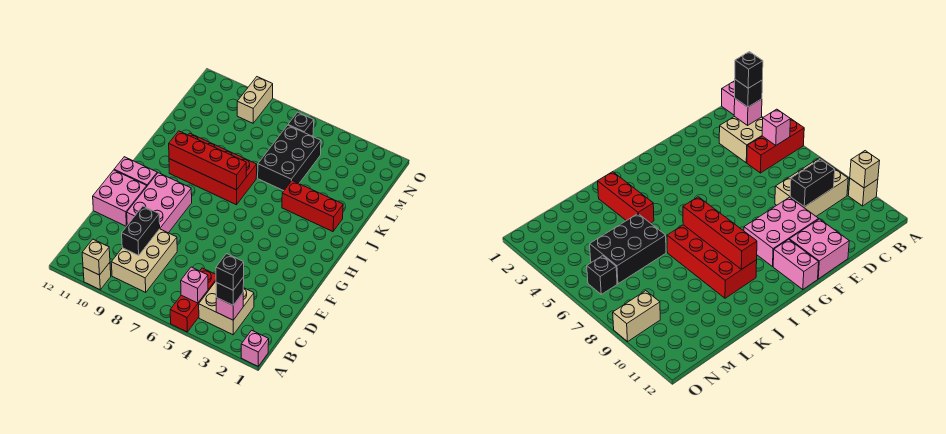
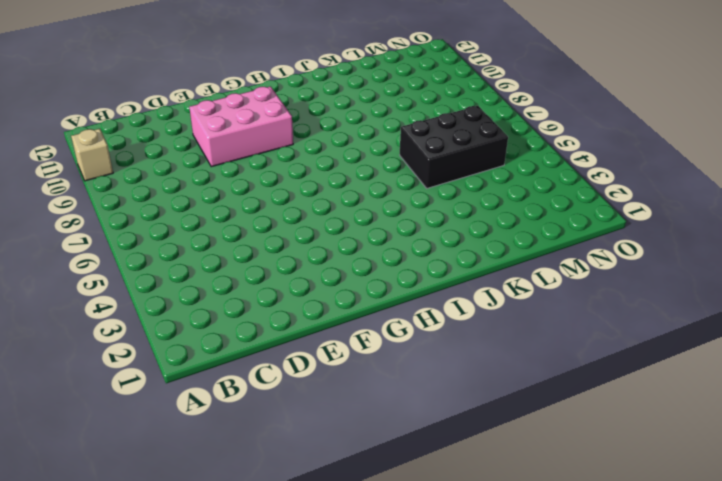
none -> pink 1x1 brick [241,330,269,366]
none -> red 1x3 brick [170,268,216,332]
none -> tan 2x2 brick [199,282,254,335]

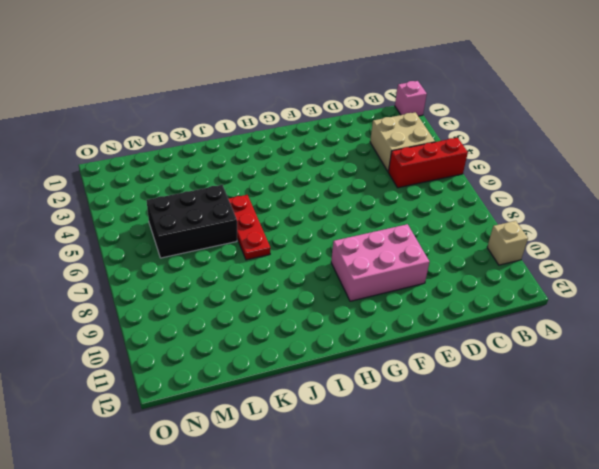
red 1x3 plate [229,195,270,260] -> red 2x4 brick [169,133,257,205]
none -> tan 2x3 brick [111,229,177,292]
none -> pink 2x2 brick [93,170,147,226]
none -> pink 1x2 brick [114,157,157,186]

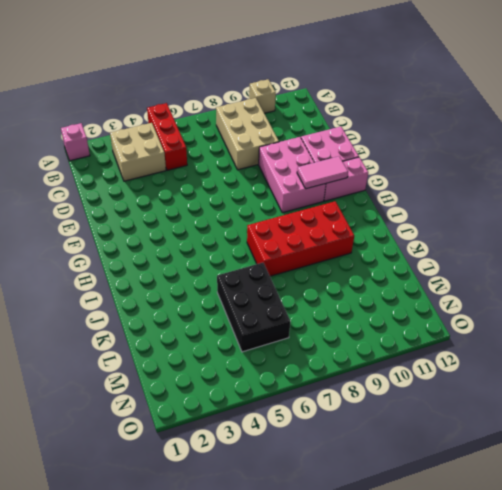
pink 1x2 tile [297,156,348,189] -> none
none -> red 1x3 brick [282,181,343,232]
none -> black 1x1 brick [288,112,314,136]
none -> tan 1x2 brick [237,77,273,123]

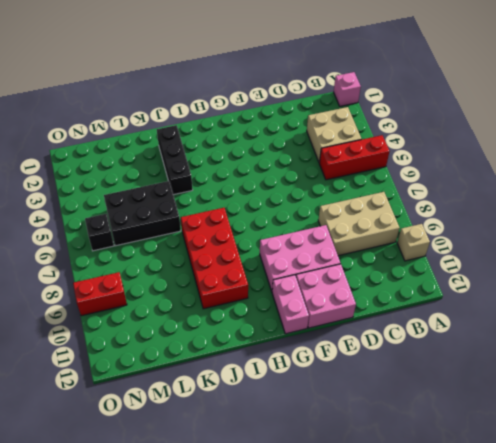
black 1x3 brick [157,125,193,195] -> red 1x3 brick [282,181,343,232]
red 1x2 brick [73,272,127,316] -> tan 1x2 brick [237,77,273,123]
none -> tan 1x1 brick [82,239,110,275]
none -> pink 1x1 brick [216,293,243,320]
none -> pink 1x1 brick [181,267,208,303]

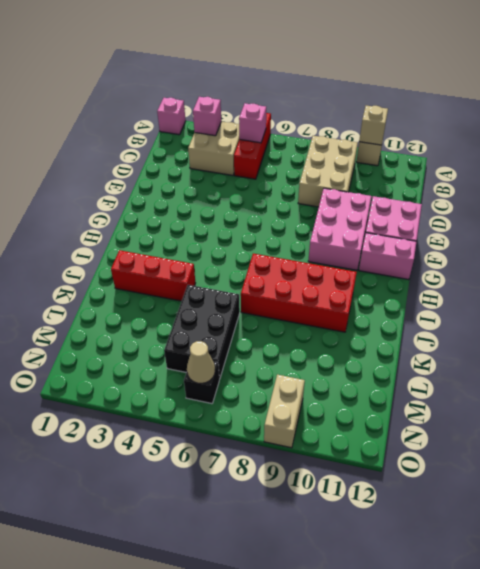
tan 1x1 cone [187,341,215,383] -> none
none -> black 1x2 brick [122,206,160,255]
none -> red 1x4 brick [169,131,246,190]
none -> black 1x1 brick [216,277,244,305]

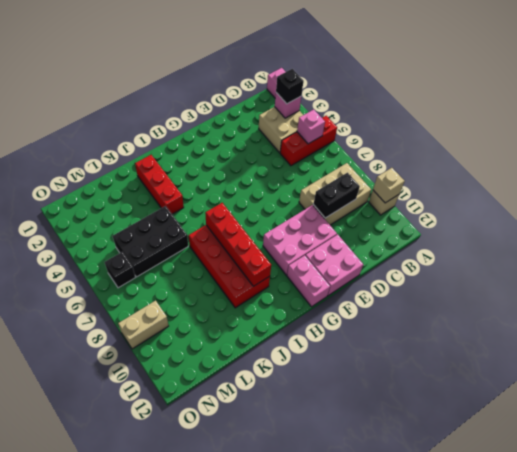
none -> black 1x1 brick [216,254,244,290]

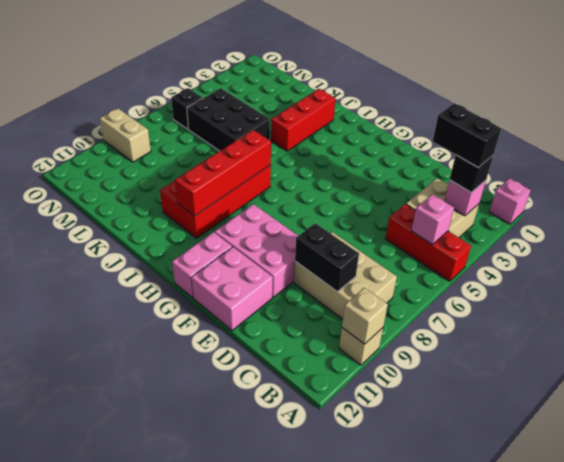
black 1x2 brick [433,103,501,167] -> black 1x1 brick [216,254,244,290]

